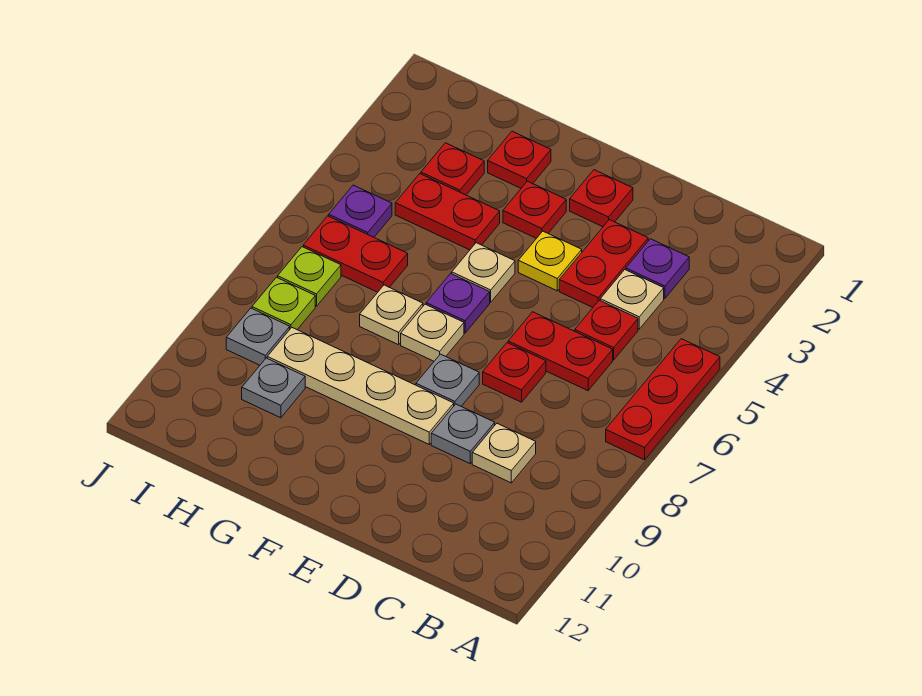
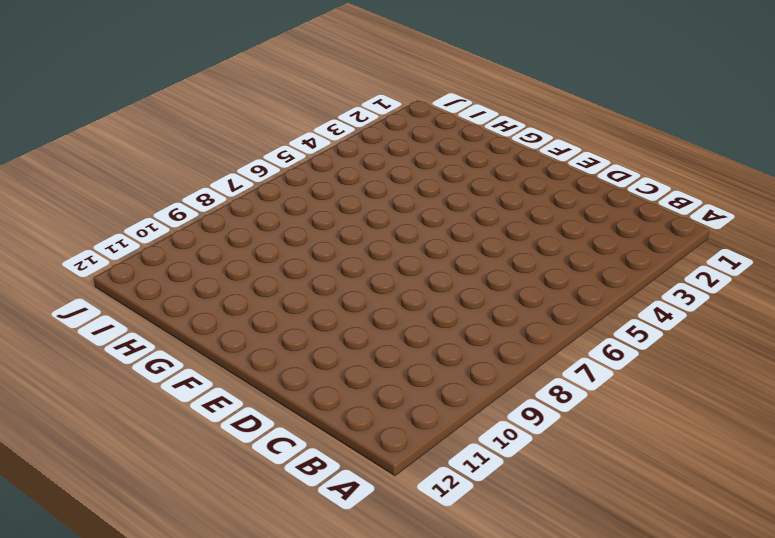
none -> red 1x3 plate [606,339,720,460]
none -> purple 1x1 plate [626,239,689,298]
none -> tan 1x1 plate [600,270,664,329]

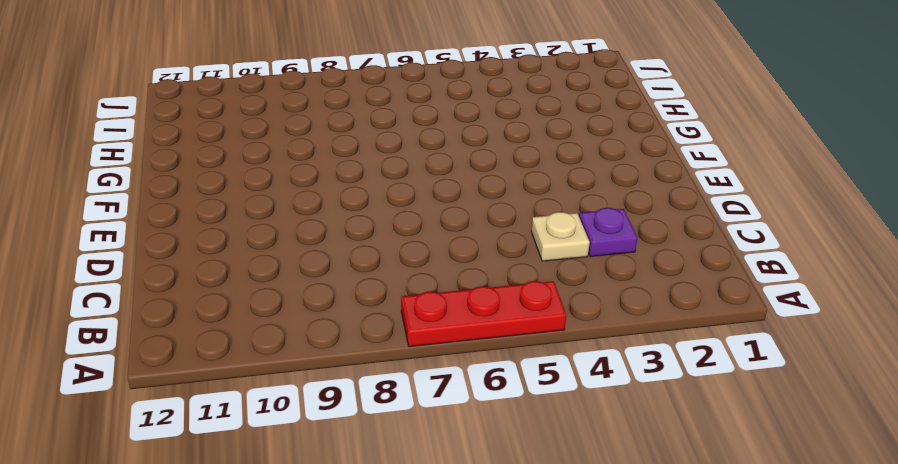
none -> red 1x1 plate [575,300,638,360]
none -> red 1x2 plate [508,312,613,391]
none -> tan 1x1 plate [472,424,536,483]

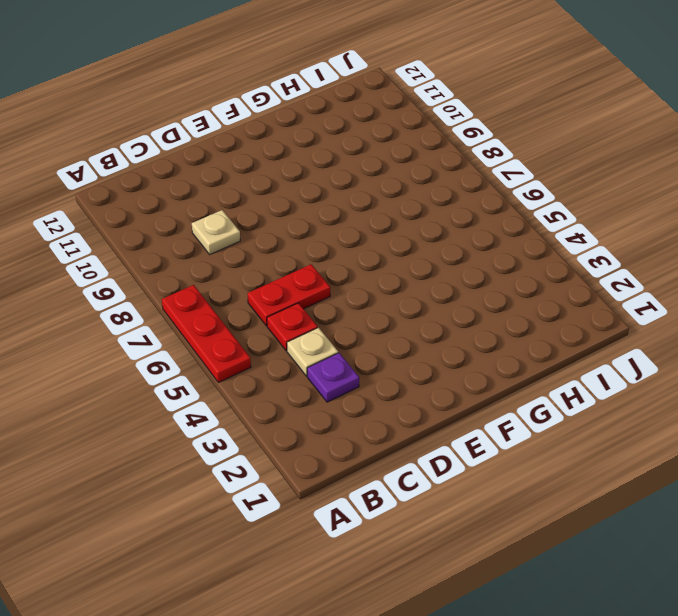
none -> red 1x2 plate [559,220,648,307]
none -> red 1x1 plate [483,343,546,402]
none -> grey 1x1 plate [431,404,495,463]

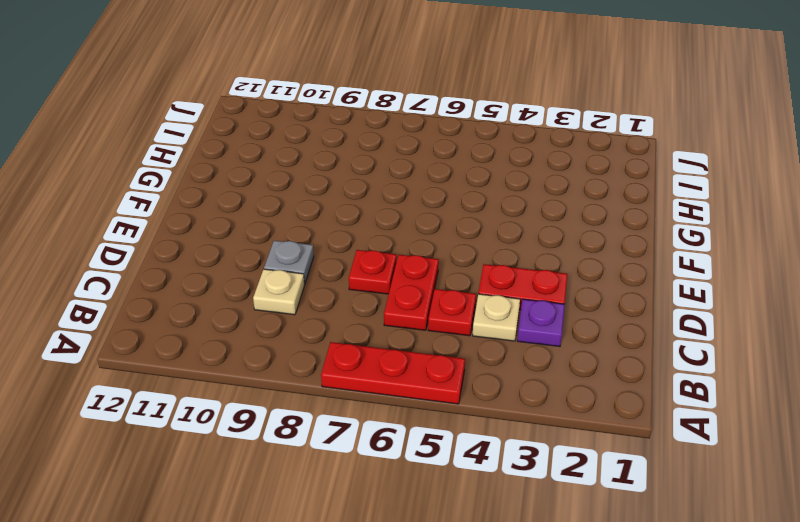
none -> red 1x1 plate [570,170,633,227]
none -> yellow 1x1 plate [518,231,582,291]
none -> grey 1x1 plate [416,354,479,406]

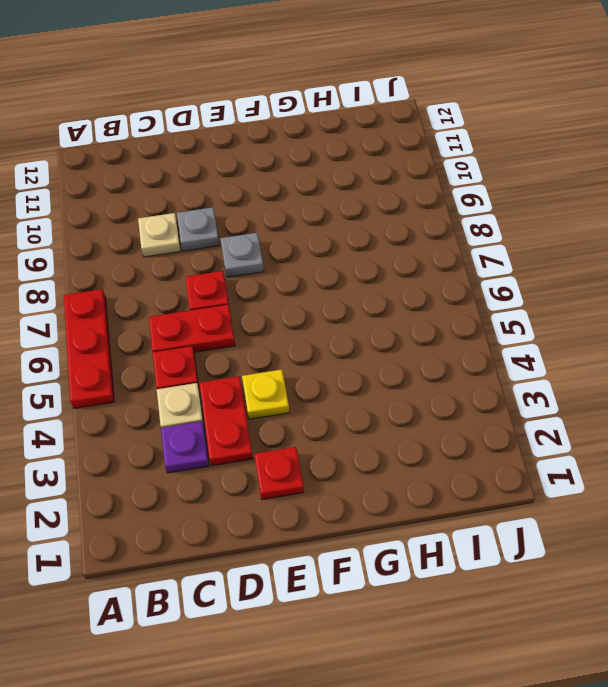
none -> tan 1x4 plate [267,328,454,444]
none -> red 1x1 plate [503,181,566,238]
none -> tan 1x1 plate [452,243,515,302]

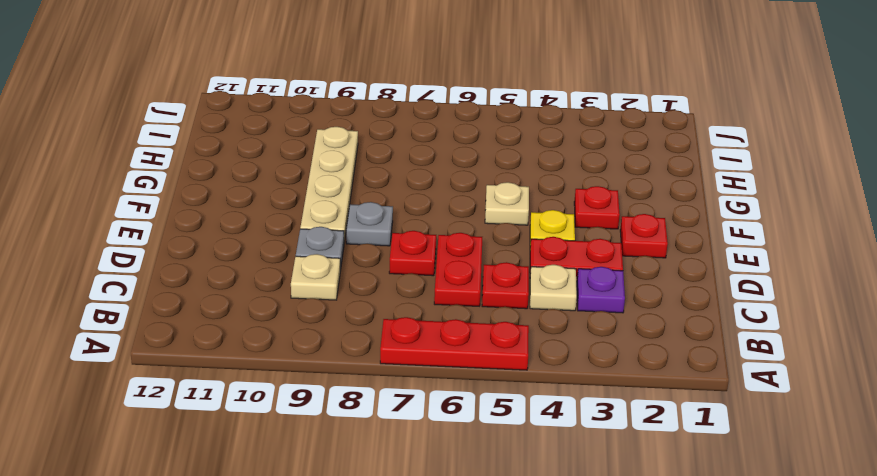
none -> purple 1x1 plate [426,273,490,333]
none -> tan 1x1 plate [401,304,464,361]
none -> red 1x1 plate [488,131,551,188]

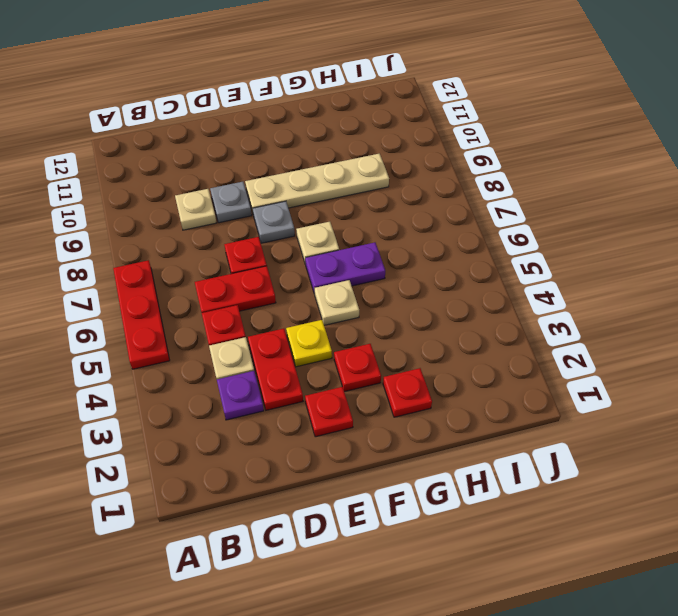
purple 1x2 plate [305,243,385,294] -> purple 1x1 plate [426,273,490,333]
none -> red 1x2 plate [395,174,500,250]
none -> tan 1x1 plate [360,285,423,345]
none -> red 1x1 plate [421,143,484,195]

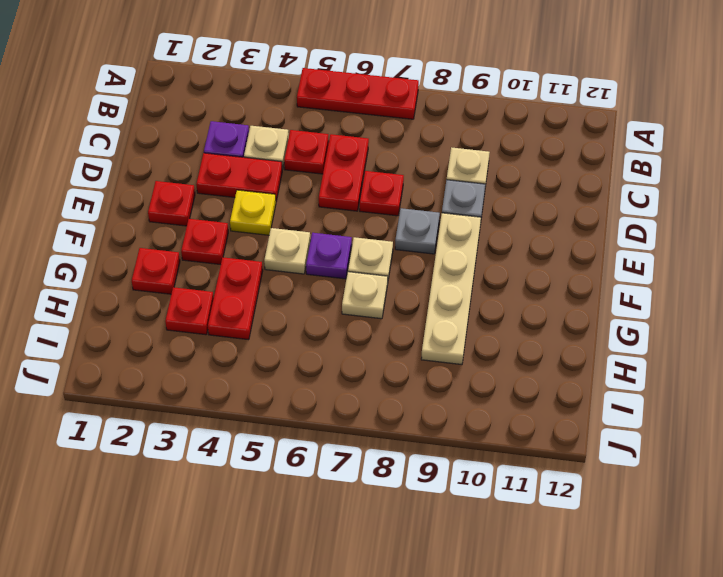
none -> red 1x2 plate [303,216,408,292]
none -> grey 1x1 plate [242,358,305,418]
none -> purple 1x1 plate [329,185,392,237]

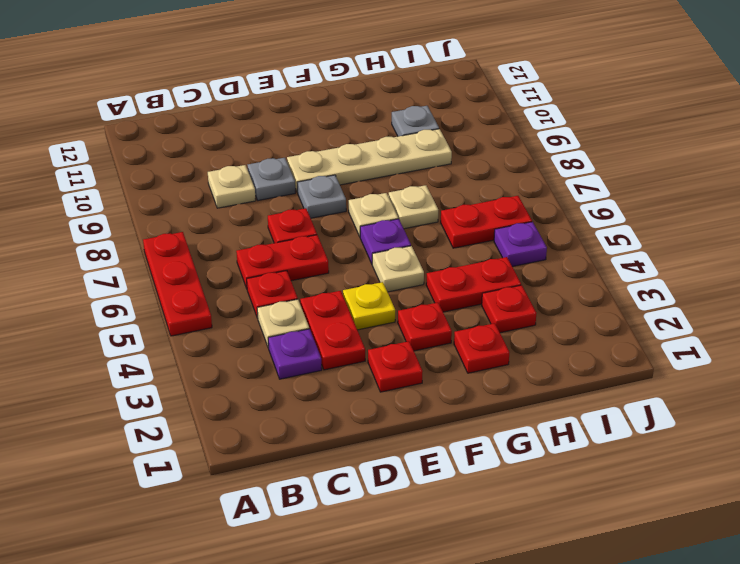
none -> lime 1x1 plate [278,247,341,306]
none -> lime 1x1 plate [252,277,315,329]
none -> grey 1x1 plate [226,308,290,365]

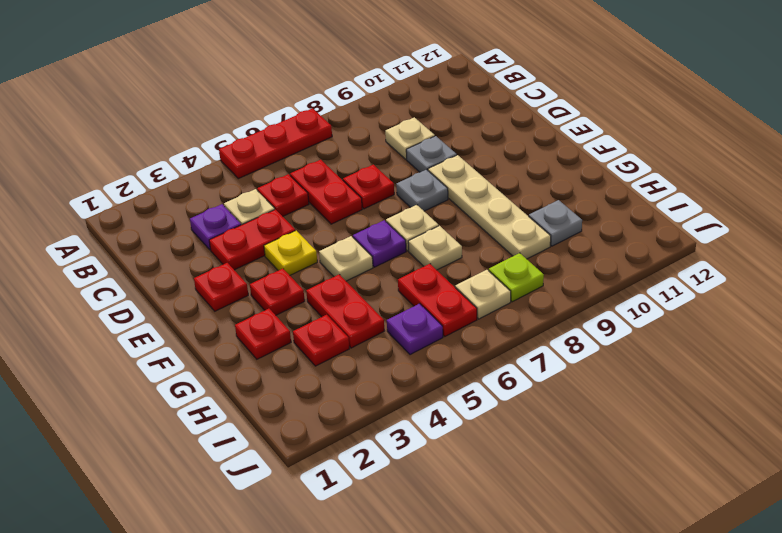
tan 1x1 plate [455,270,511,319] -> lime 1x1 plate [278,247,341,306]
none -> grey 1x1 plate [226,308,290,365]

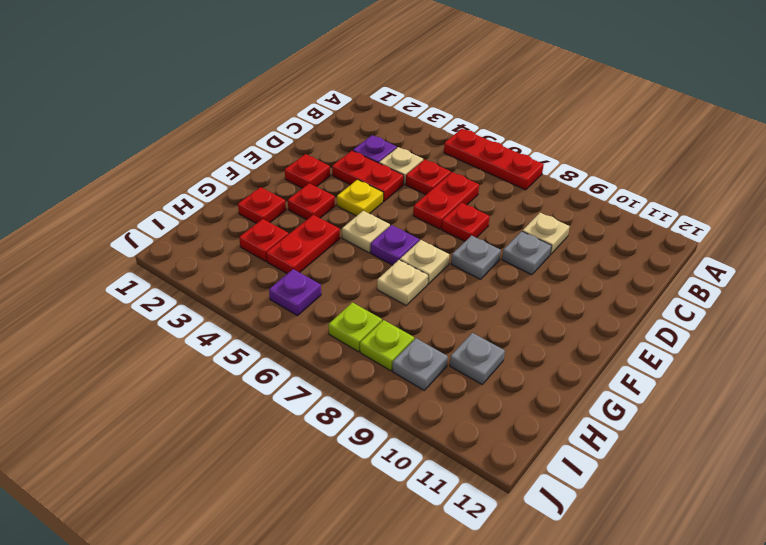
none -> tan 1x4 plate [267,328,454,444]
none -> red 1x2 plate [303,216,408,292]

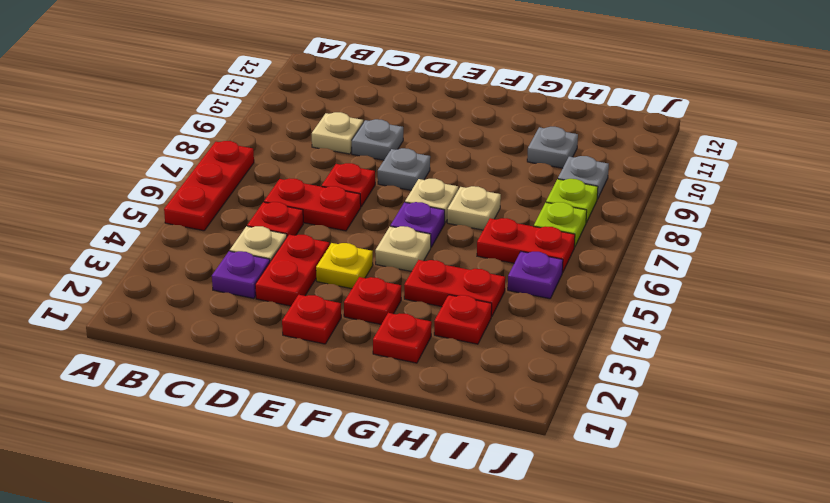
none -> tan 1x4 plate [267,328,454,444]

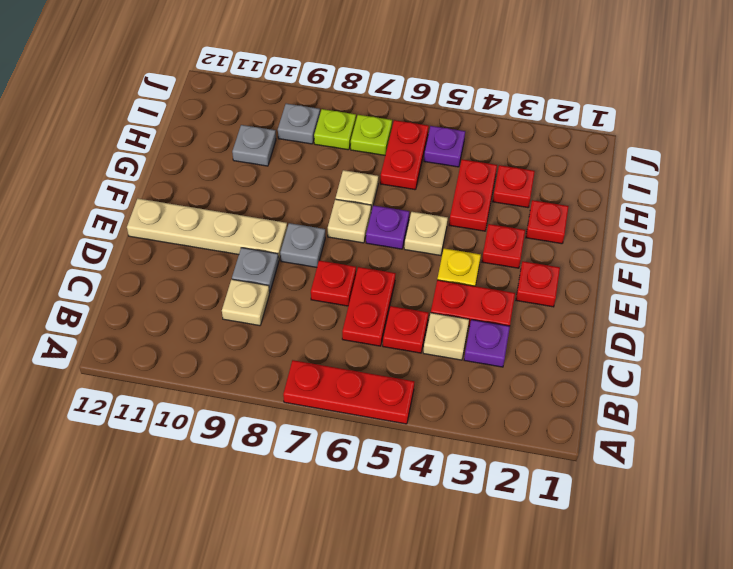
tan 1x4 plate [127,199,287,261] -> tan 1x4 plate turned to [267,328,454,444]

